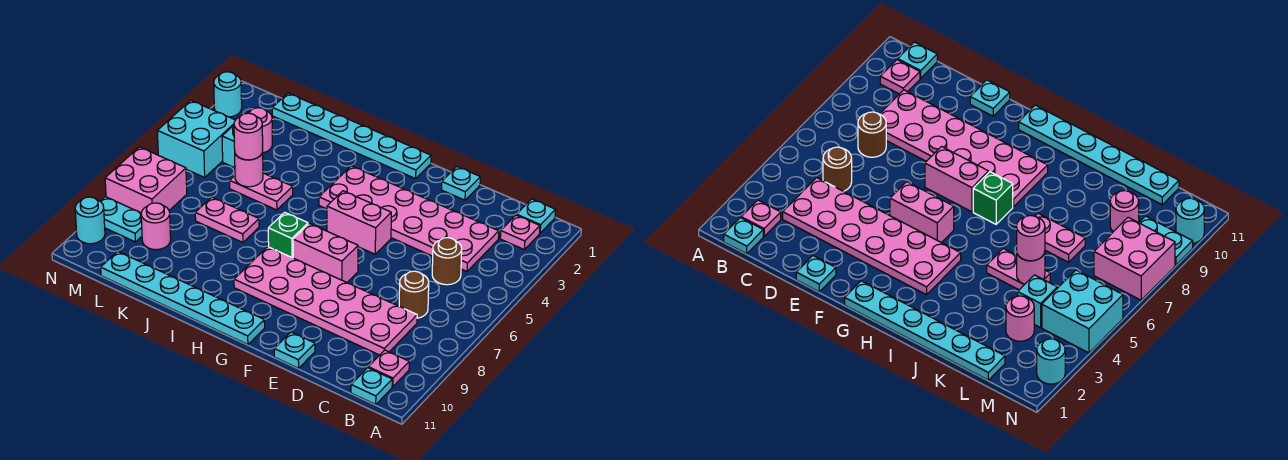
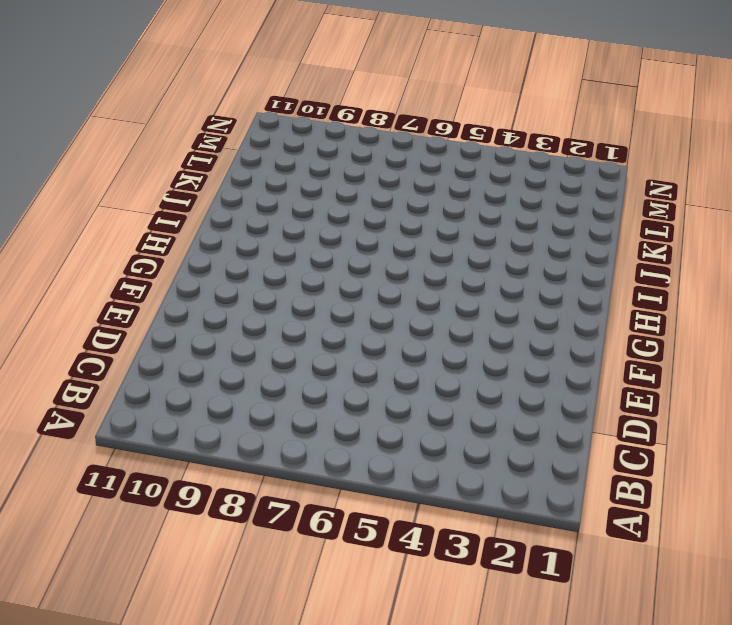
none -> cyan 1x1 plate [517,199,555,233]
none -> pink 1x1 plate [500,215,540,250]
none -> pink 1x1 plate [368,350,409,387]

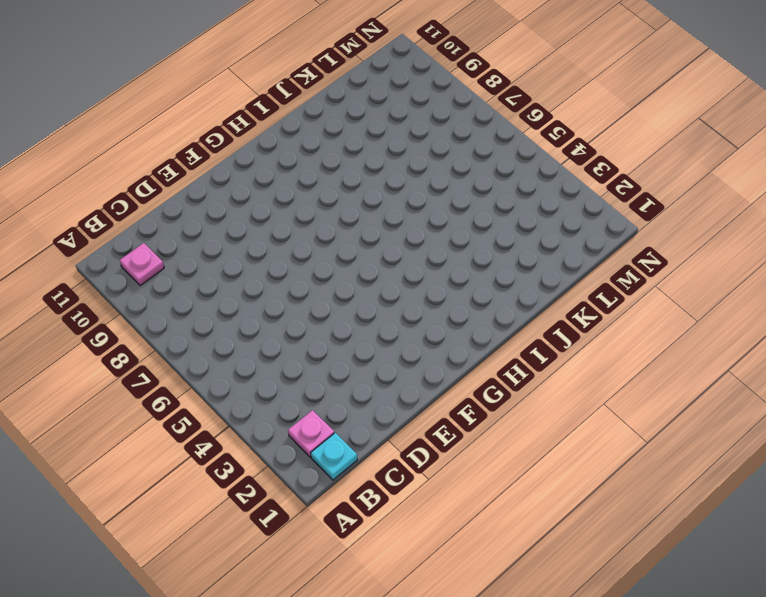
none -> cyan 1x1 plate [351,368,392,405]
none -> pink 2x6 plate [319,166,499,271]
none -> brown 1x1 round brick [432,238,462,285]

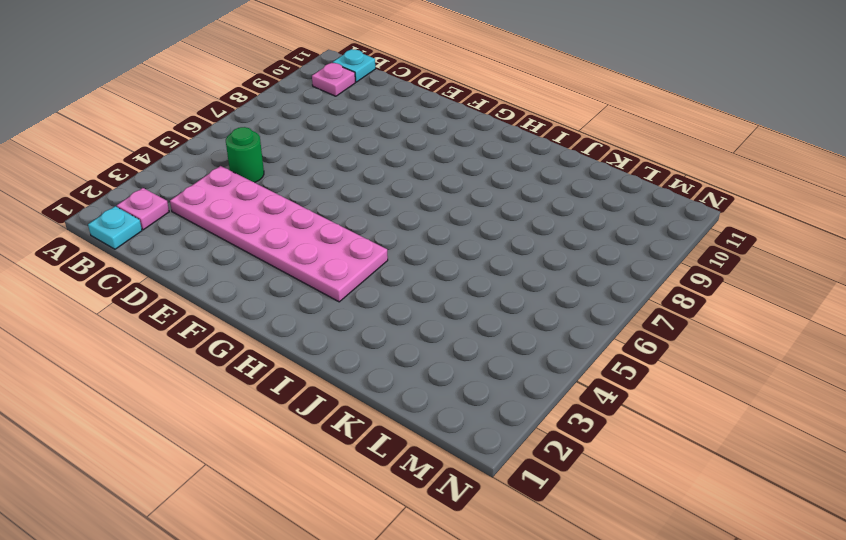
green 1x1 round brick [226,127,264,183] -> brown 1x1 round brick [432,238,462,285]
none -> brown 1x1 round brick [399,271,429,318]
none -> pink 2x6 plate [234,247,417,355]
none -> cyan 1x1 plate [441,167,480,200]

